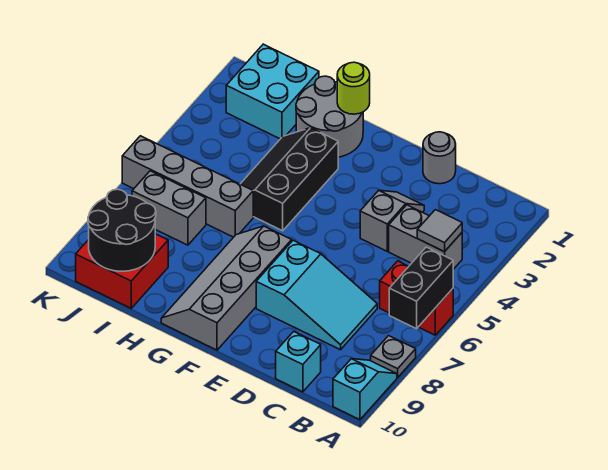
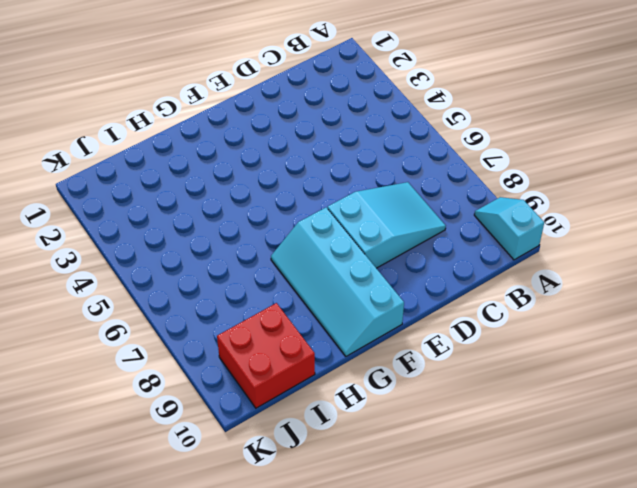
cyan 2x4 slope [271,207,404,356] -> grey 2x4 slope [161,226,292,350]
none -> red 1x2 brick [380,261,453,335]
none -> grey 1x1 plate [371,336,416,377]
none -> grey 1x2 brick [389,205,462,269]

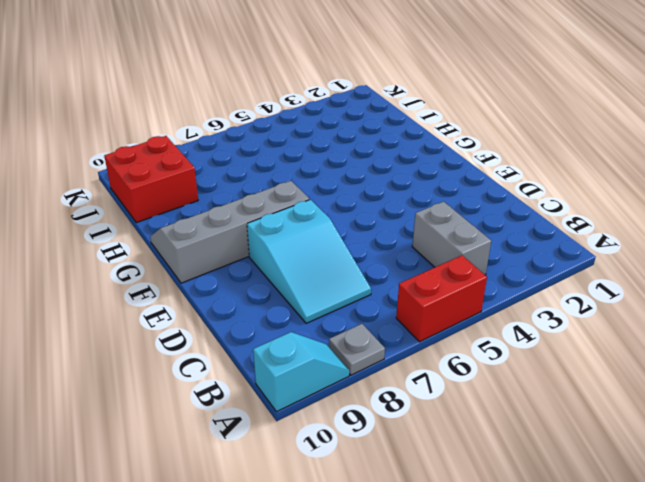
red 1x2 brick [396,256,487,342] -> red 1x2 brick turned to [380,261,453,335]
none -> cyan 1x1 brick [276,331,321,392]
none -> grey 1x1 round brick [423,132,456,184]
none -> grey 1x2 slope [360,190,424,251]

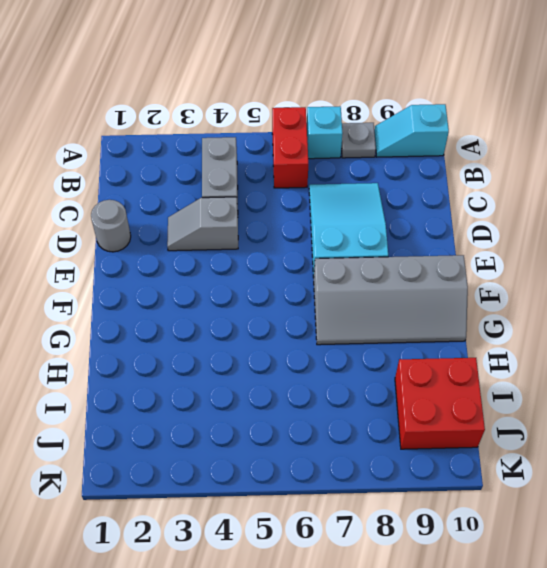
cyan 1x1 brick [307,106,343,159] -> cyan 1x1 brick moved to [276,331,321,392]
none -> grey 2x2 round brick [296,76,363,157]
none -> black 2x3 slope [241,128,338,231]
none -> grey 1x4 brick [122,136,253,237]

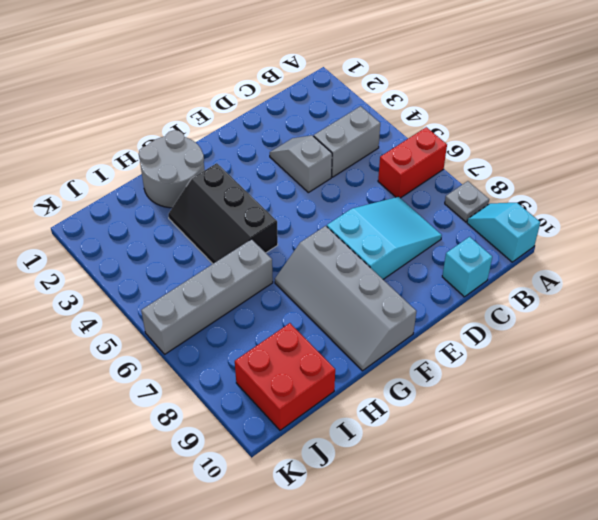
none -> grey 1x1 round brick [423,132,456,184]
none -> cyan 2x2 brick [226,44,319,139]
none -> grey 1x2 brick [132,171,206,245]

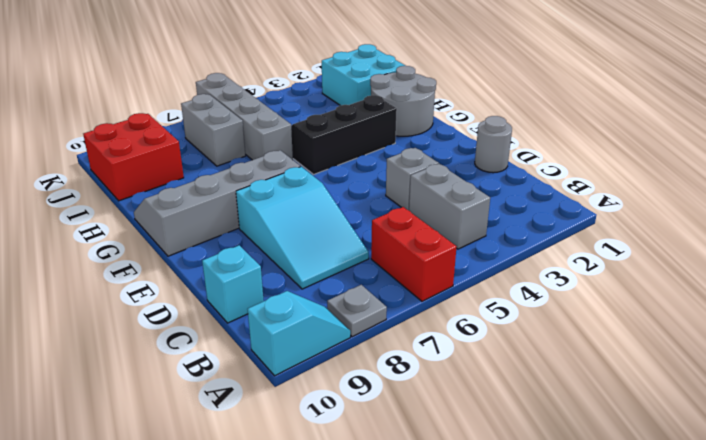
none -> black 1x2 brick [389,247,453,329]
none -> grey 1x1 tile [417,210,462,252]
none -> lime 1x1 round brick [337,62,370,114]

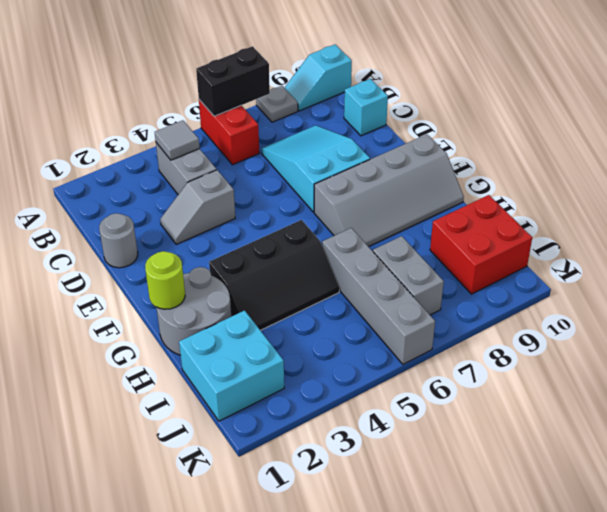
none -> black 2x2 round brick [88,189,156,271]

